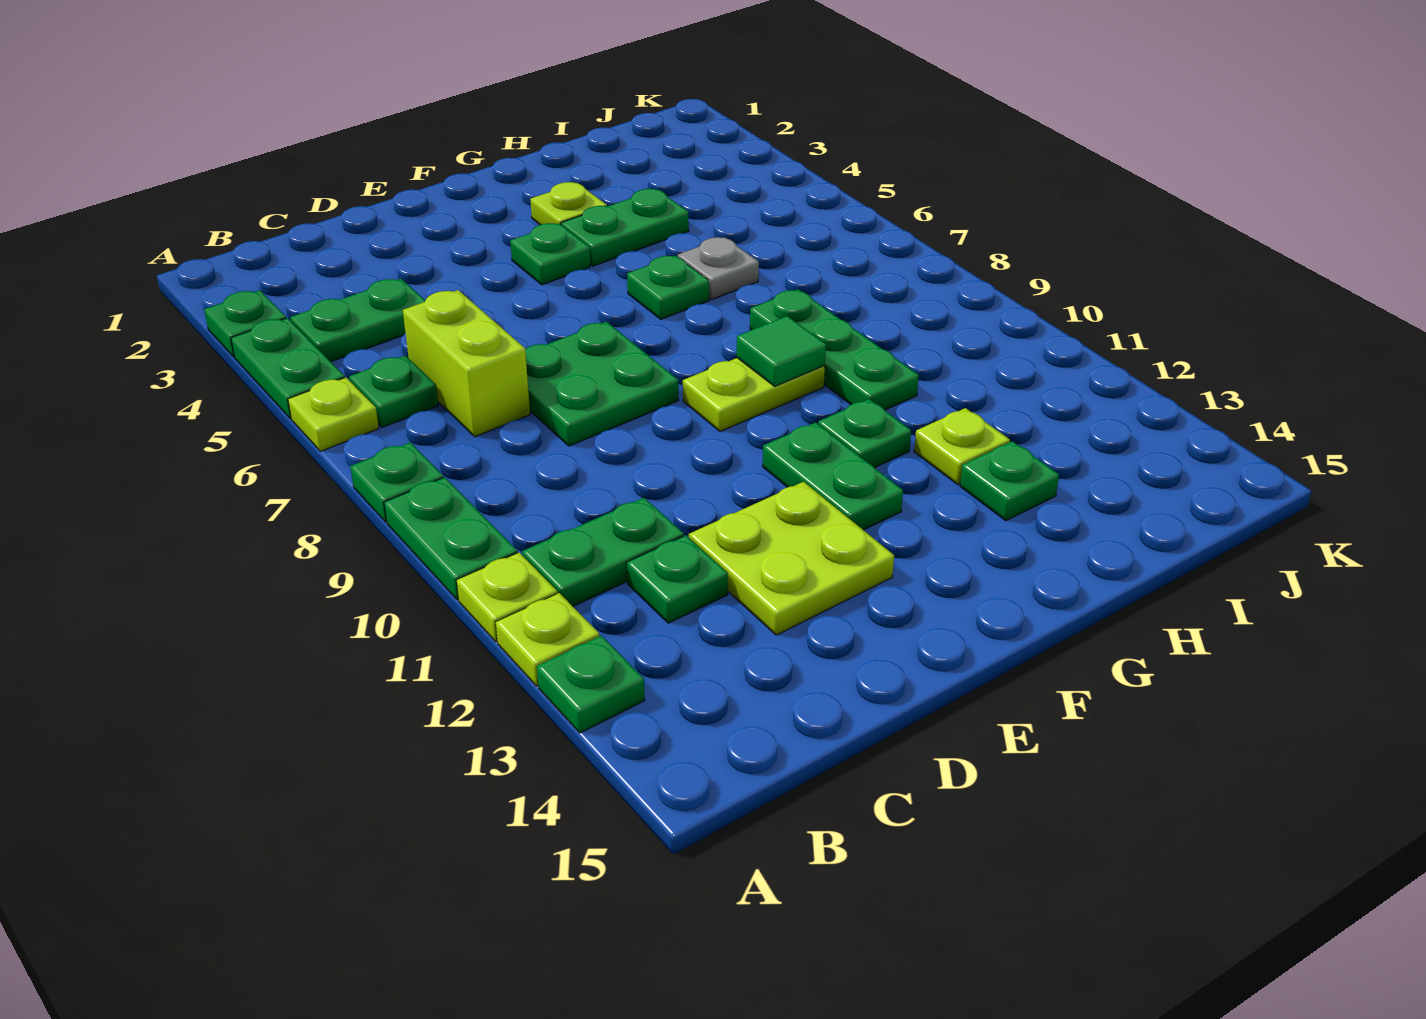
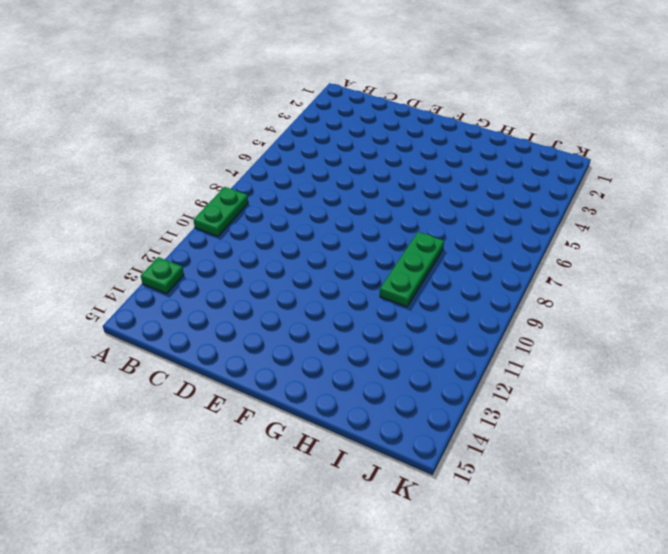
none -> green 1x1 plate [204,290,286,357]
none -> green 1x2 plate [231,318,345,418]
none -> lime 1x1 plate [288,377,379,451]

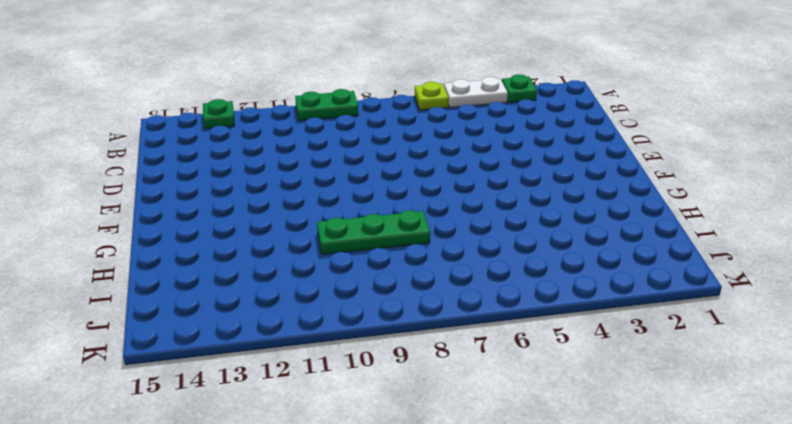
white 1x2 plate [444,77,508,108] -> green 1x2 plate [231,318,345,418]
none -> green 1x1 plate [350,442,443,522]
none -> lime 1x1 plate [456,553,557,642]
none -> lime 1x1 plate [496,593,599,686]

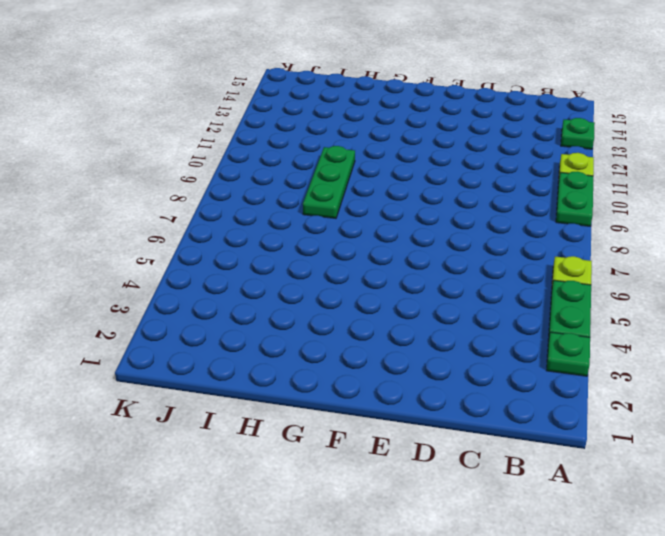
none -> green 1x1 plate [350,442,443,522]
none -> lime 1x1 plate [496,593,599,686]
none -> green 1x2 plate [290,278,425,362]

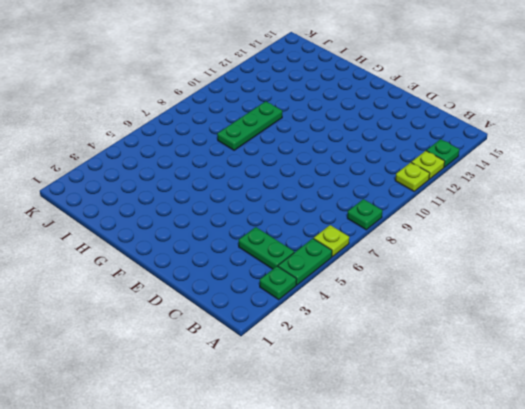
none -> green 1x2 plate [384,477,517,600]
none -> green 1x1 plate [349,355,438,427]
none -> green 1x2 plate [522,498,684,606]

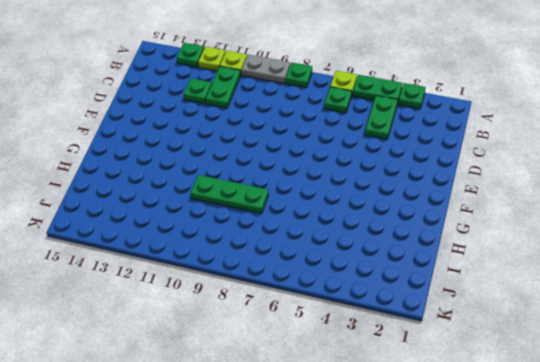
grey 1x2 plate [242,54,290,84] -> green 1x2 plate [384,477,517,600]
none -> lime 1x2 brick [403,290,530,437]
none -> green 2x2 plate [525,322,679,446]
none -> lime 2x2 plate [689,482,894,635]

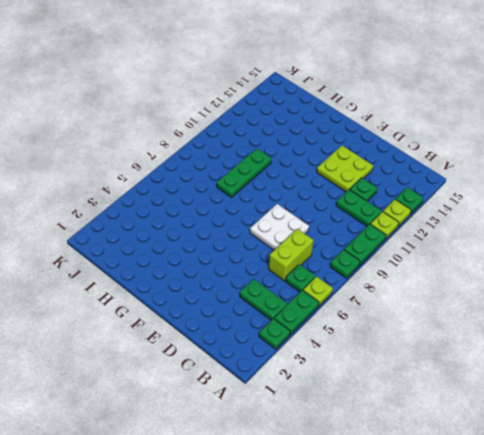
white 2x2 plate [250,204,309,250] -> green 2x2 plate [525,322,679,446]
none -> green 1x1 plate [510,223,590,285]
none -> lime 1x2 plate [683,358,825,432]
none -> green 1x2 plate [763,422,903,530]

